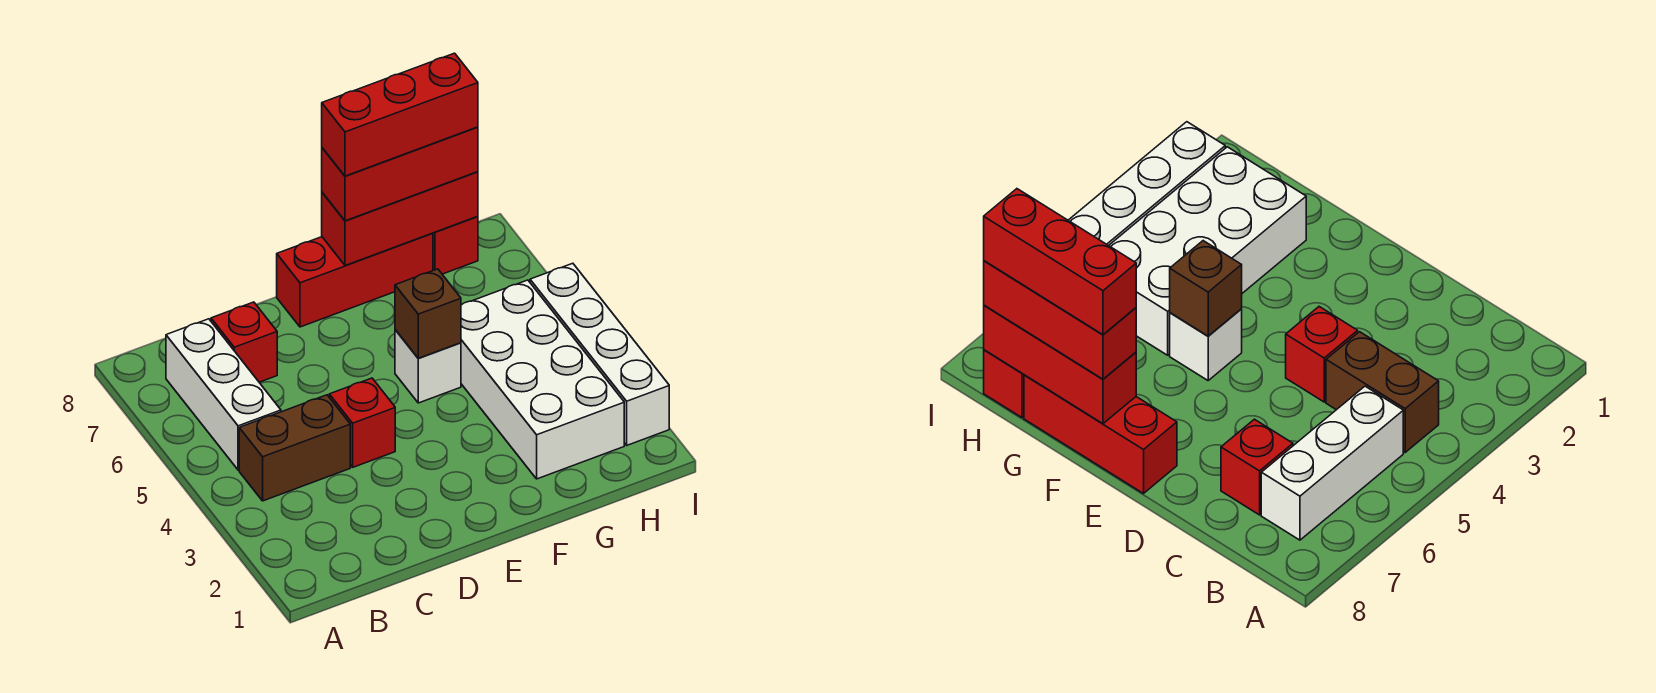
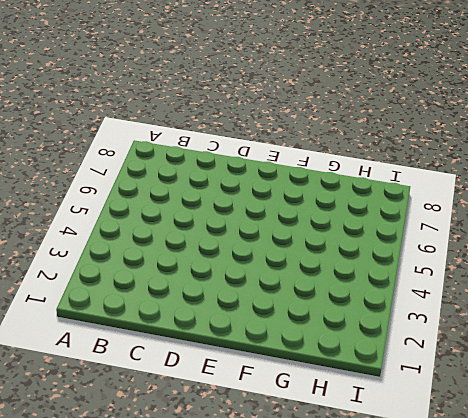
none -> brown 1x2 brick [239,395,350,501]
none -> white 1x3 brick [166,319,281,470]
none -> red 1x1 brick [211,302,277,382]

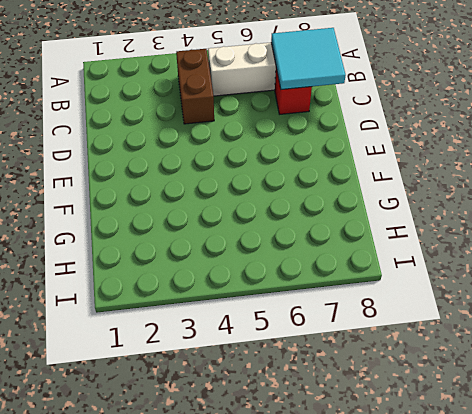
cyan 2x2 tile [271,28,346,90] -> none
none -> red 1x1 brick [329,378,395,467]
none -> red 1x3 brick [277,233,433,327]
none -> white 1x1 brick [395,330,461,403]

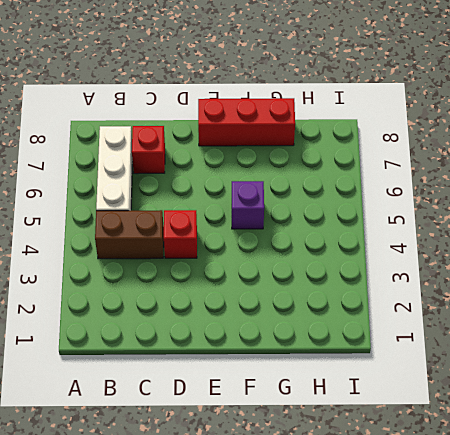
purple 1x1 brick [232,181,264,229] -> white 1x1 brick [395,330,461,403]
none -> white 2x4 brick [461,280,624,479]
none -> red 1x1 brick [433,217,478,274]
none -> white 1x4 brick [530,263,669,445]

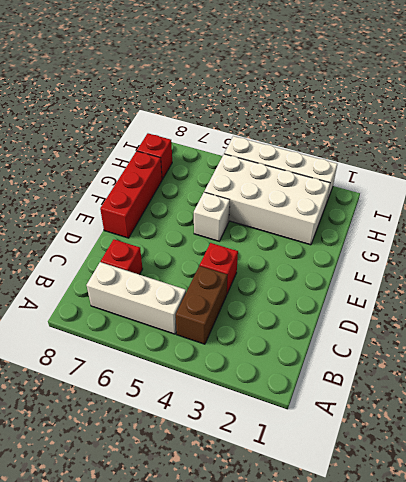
none -> brown 1x1 brick [395,269,461,358]
none -> red 1x3 brick [322,172,478,266]
none -> red 1x3 brick [322,127,478,221]

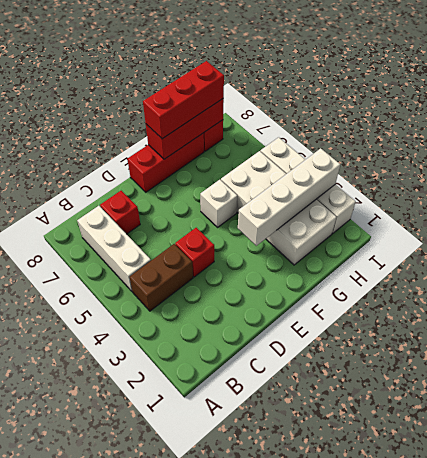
white 1x4 brick [238,148,340,246] -> none
none -> brown 1x1 brick [395,269,461,358]
none -> red 1x3 brick [322,53,478,176]

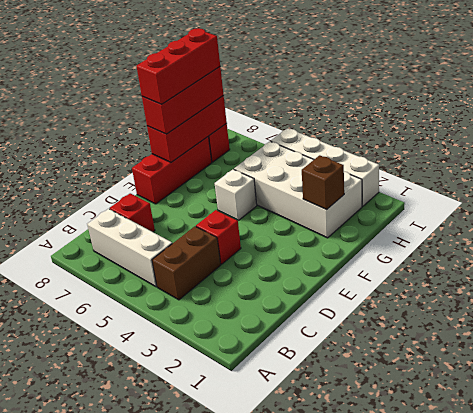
brown 1x1 brick [302,155,344,210] -> brown 1x1 brick moved to [395,269,461,358]

